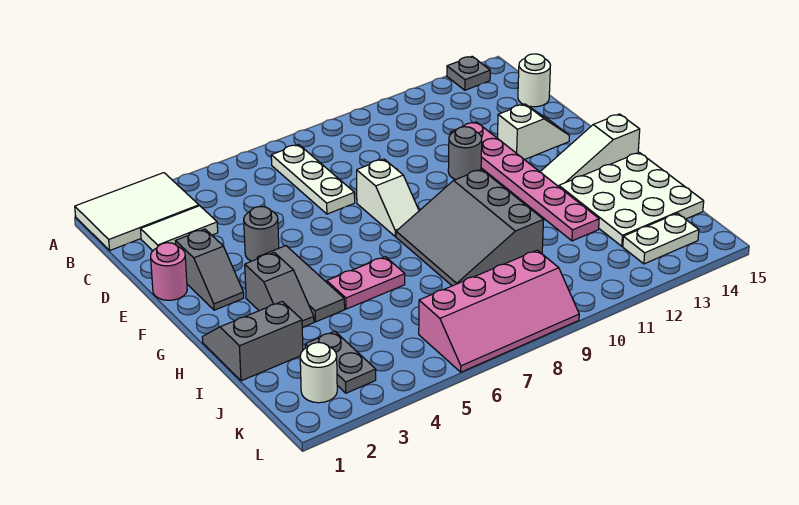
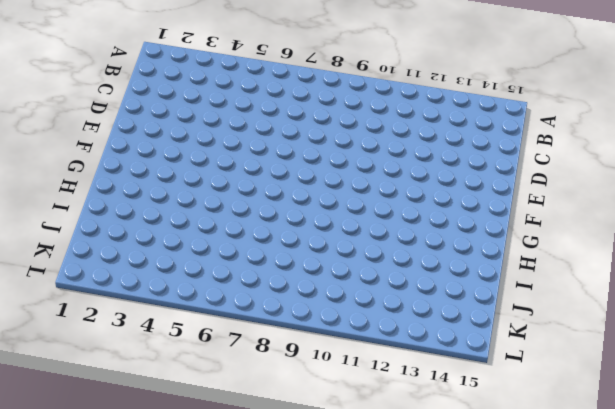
none -> white 2x3 tile [75,173,199,250]
none -> grey 1x1 plate [447,56,490,90]
none -> white 1x3 plate [271,144,355,214]

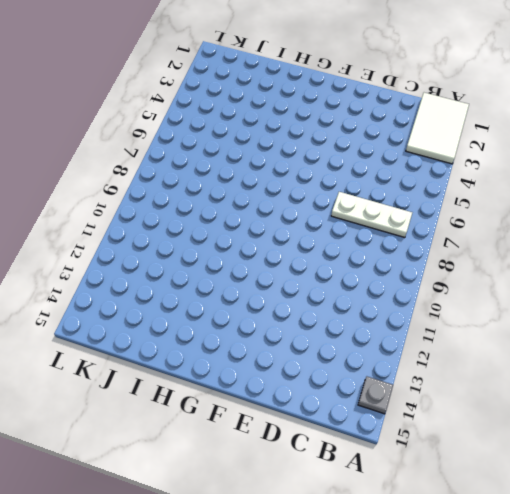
none -> white 1x2 tile [141,206,218,251]
none -> white 1x1 round brick [518,54,550,107]
none -> pink 1x6 plate [450,122,599,241]

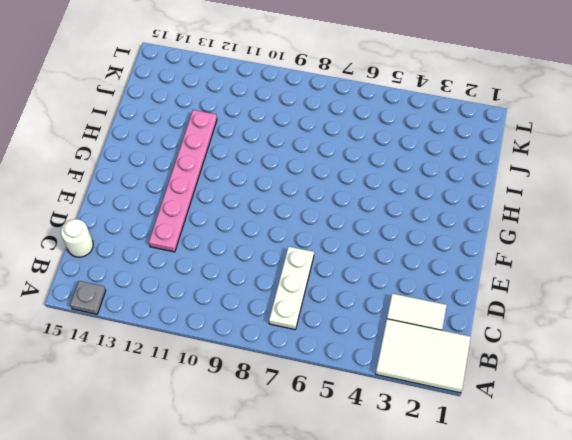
none -> pink 1x1 round brick [151,243,187,300]
none -> grey 1x2 slope [176,229,244,310]
none -> grey 1x1 round brick [244,207,279,261]

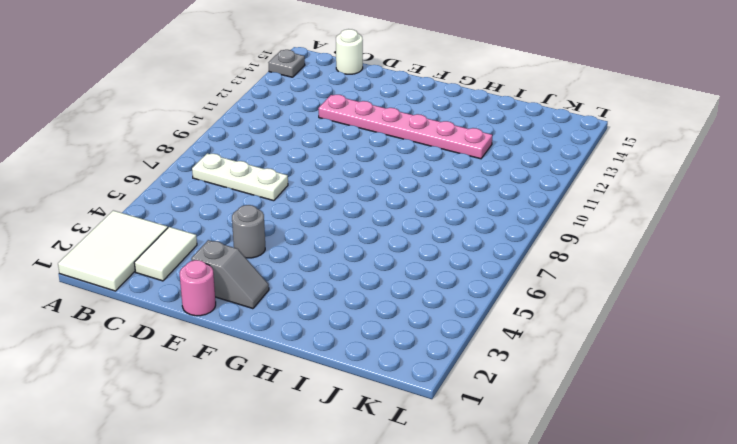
none -> white 1x2 slope [357,159,419,236]
none -> grey 1x1 round brick [448,127,482,180]
none -> white 1x2 slope [498,104,569,160]

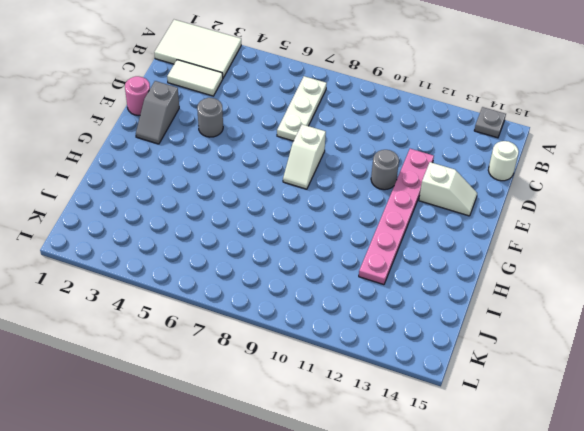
none -> grey 1x3 tile [257,246,345,322]
none -> grey 1x2 slope [245,253,314,327]
none -> grey 3x3 slope [396,169,544,286]

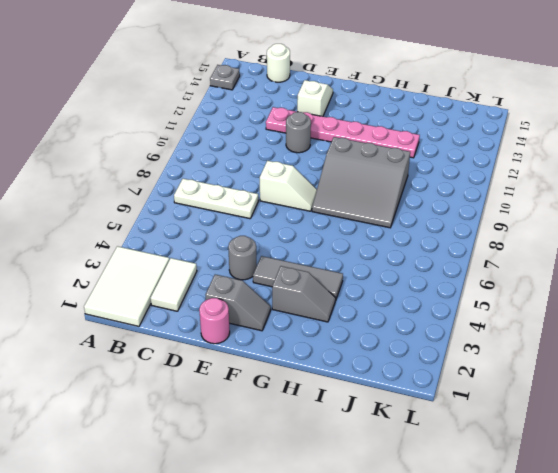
none -> white 1x3 slope [540,114,640,187]
none -> grey 2x2 slope [202,302,303,381]
none -> pink 1x2 plate [327,257,405,309]

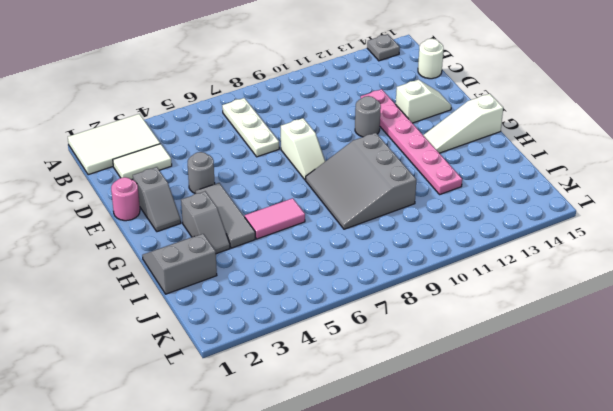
pink 1x2 tile [245,198,305,239] -> pink 1x2 plate [327,257,405,309]
none -> white 3x3 plate [559,152,704,246]
none -> grey 1x2 plate [305,331,376,393]
none -> white 1x1 round brick [300,342,337,403]

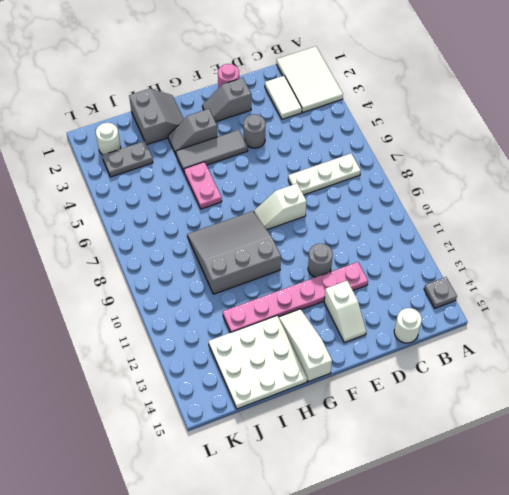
none -> pink 2x4 slope [419,250,579,372]
none -> white 1x2 plate [623,213,699,264]

